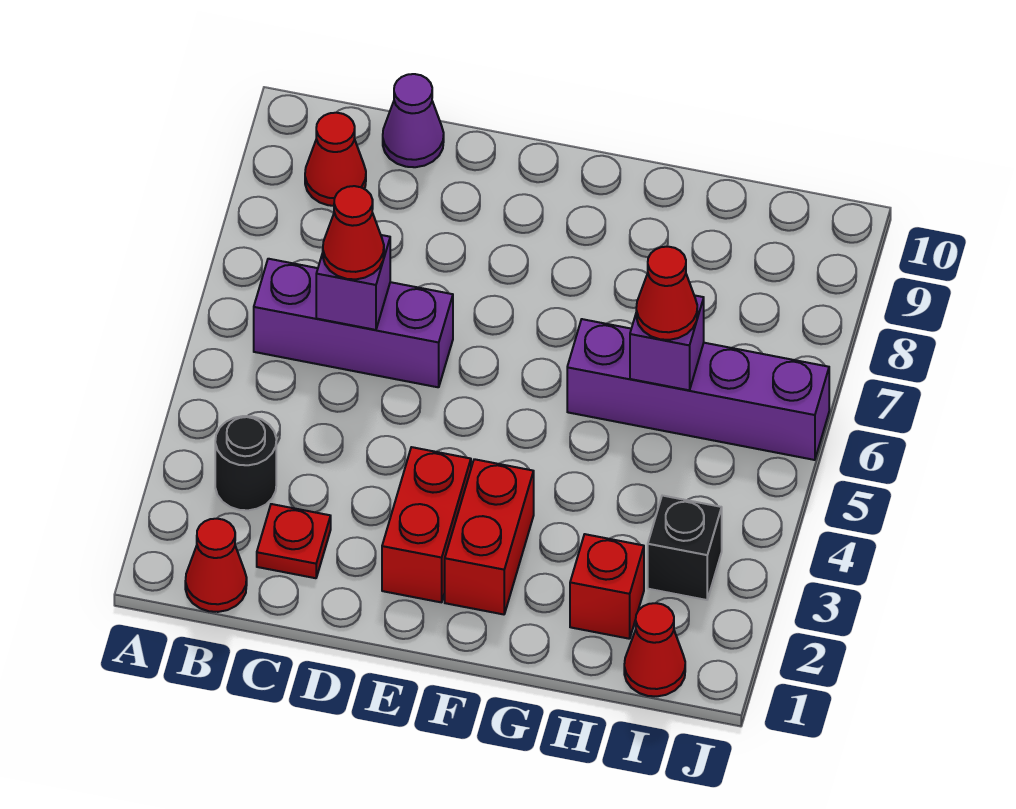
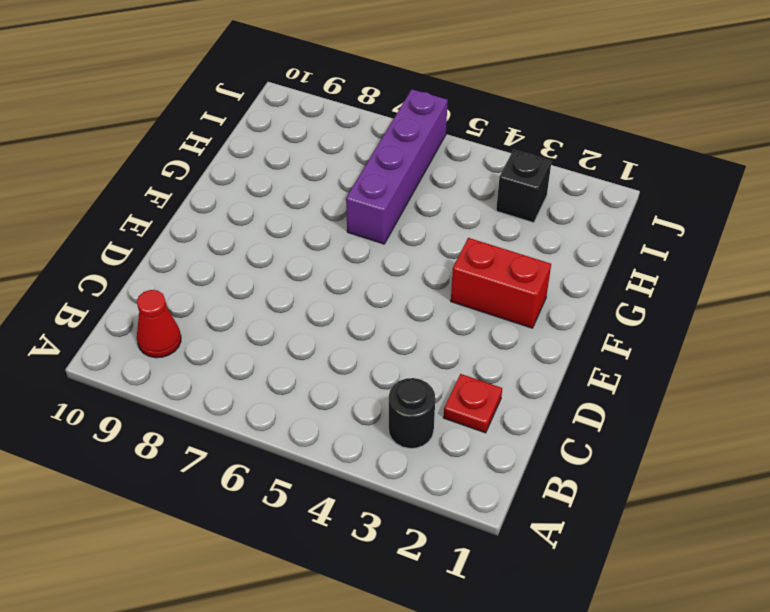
none -> red 1x1 cone [185,519,247,612]
none -> purple 1x3 brick [254,259,453,387]
none -> purple 1x1 cone [383,74,444,167]

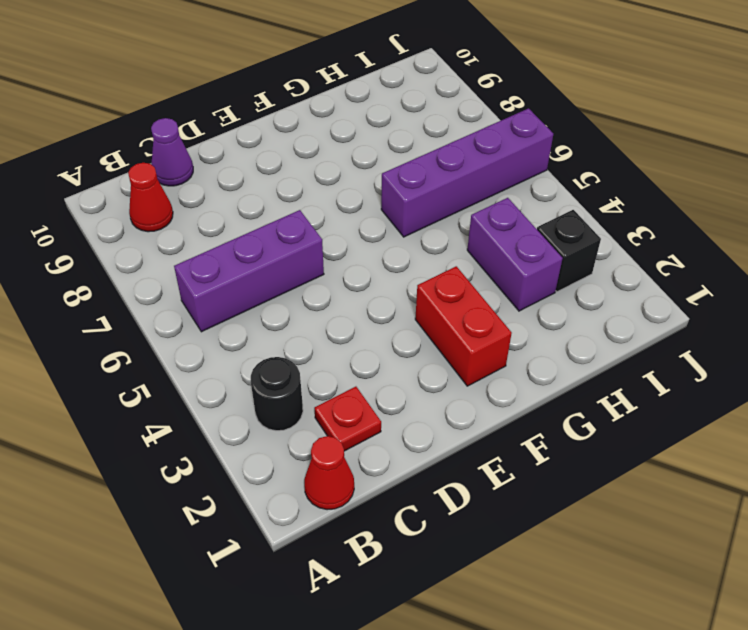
purple 1x2 brick [467,198,563,311] -> none
none -> red 1x2 brick [382,447,471,602]
none -> red 1x1 brick [570,534,644,639]
none -> red 1x1 cone [624,603,685,696]

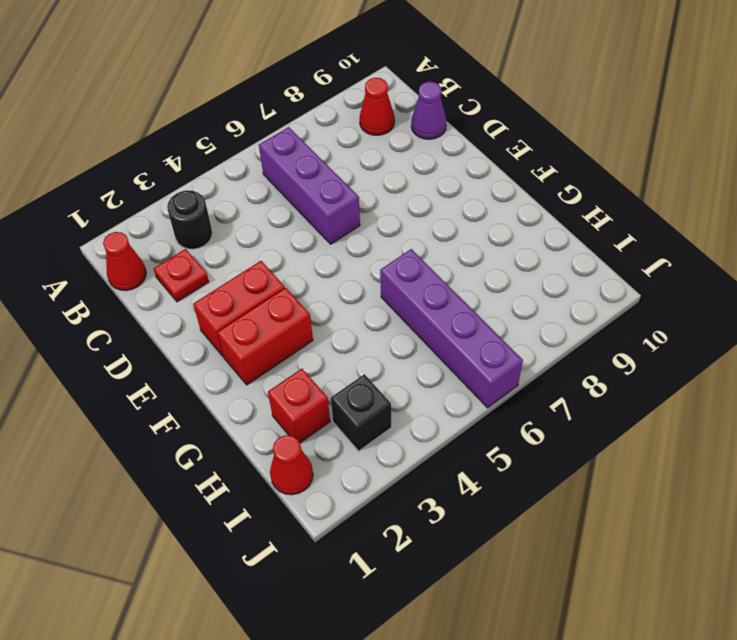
none -> purple 1x1 brick [316,235,390,330]
none -> purple 1x1 brick [630,295,704,390]
none -> red 1x1 cone [323,186,384,279]

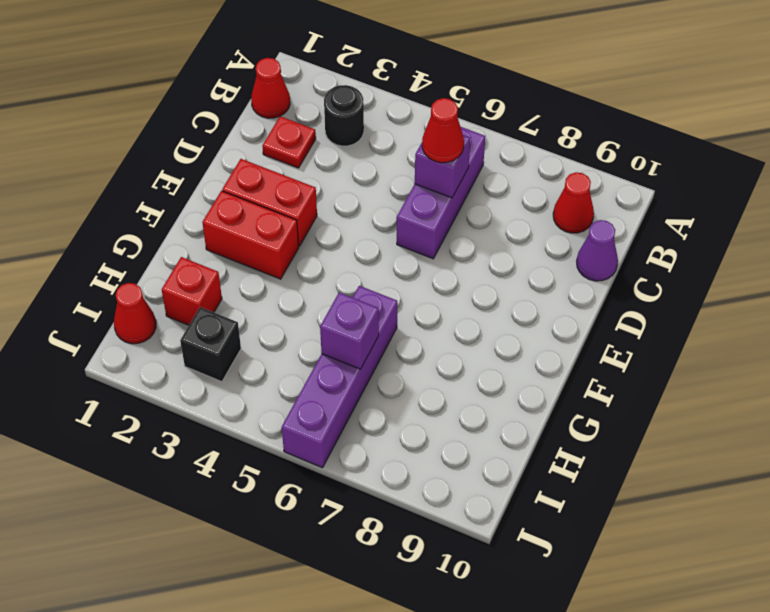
none -> red 1x1 cone [636,247,697,340]

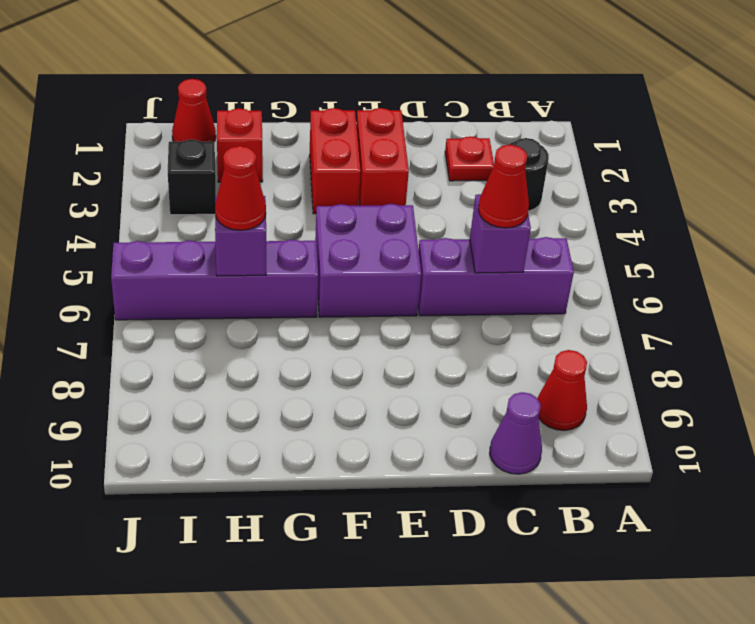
purple 2x2 brick [315,204,421,317] -> none
none -> red 1x1 cone [185,519,247,612]

